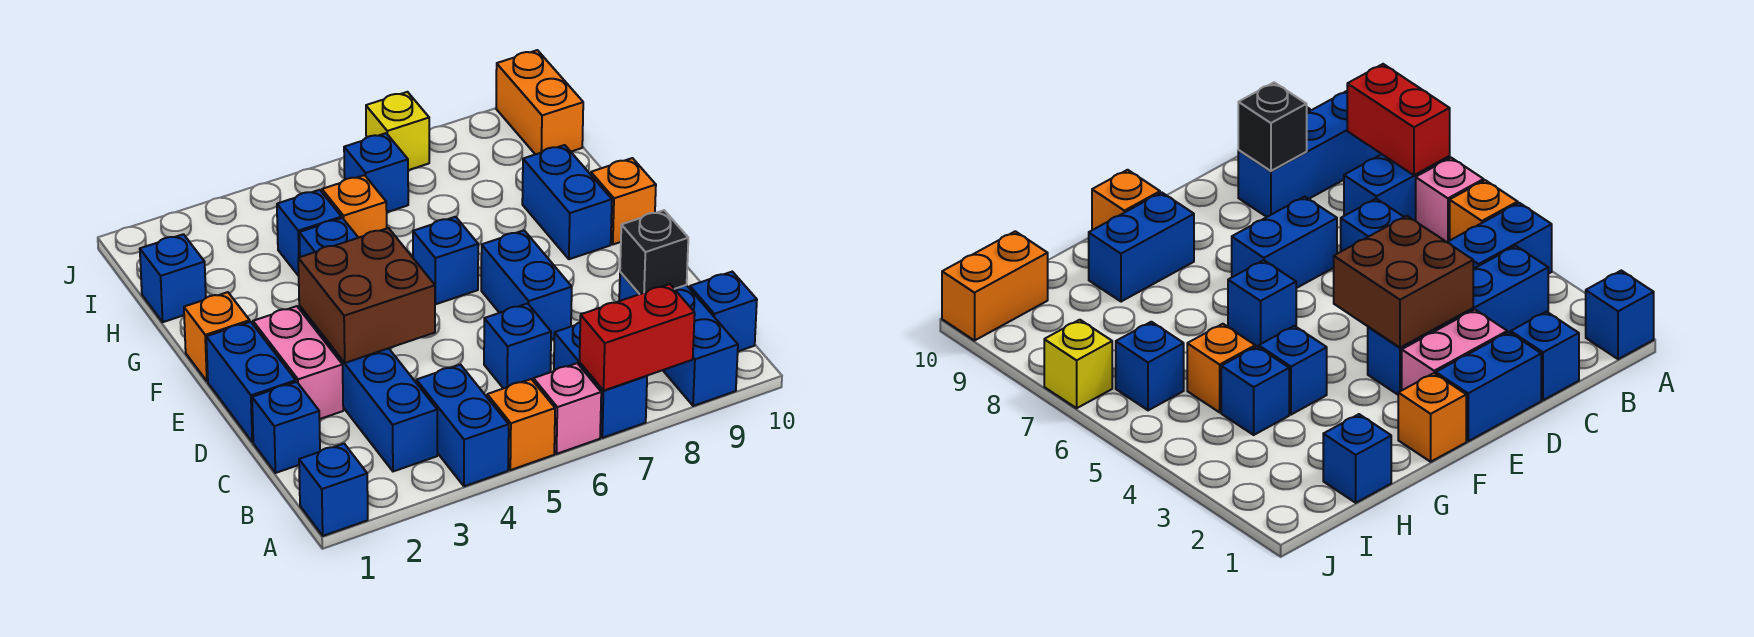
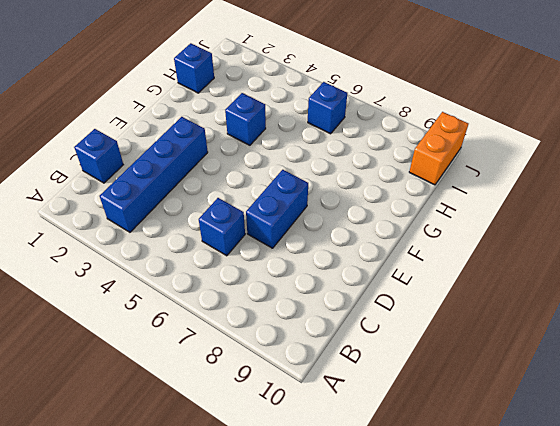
none -> blue 1x1 brick [299,444,368,536]
none -> blue 1x2 brick [416,365,509,486]
none -> orange 1x1 brick [487,379,555,470]

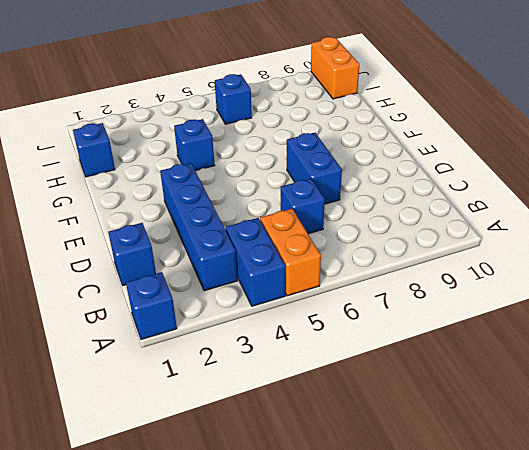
orange 1x2 brick [260,209,321,296] -> orange 1x1 brick [487,379,555,470]
none -> pink 1x1 brick [533,363,601,454]
none -> blue 1x2 brick [554,322,647,438]
none -> blue 1x3 brick [619,272,738,406]

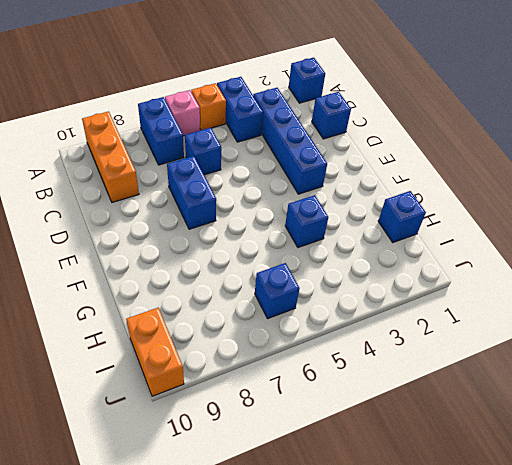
orange 1x3 brick [82,111,139,202] -> blue 1x3 brick [619,272,738,406]
none -> blue 1x1 brick [690,272,757,351]
none -> blue 1x2 brick [206,322,296,442]
none -> pink 1x2 brick [253,306,343,419]

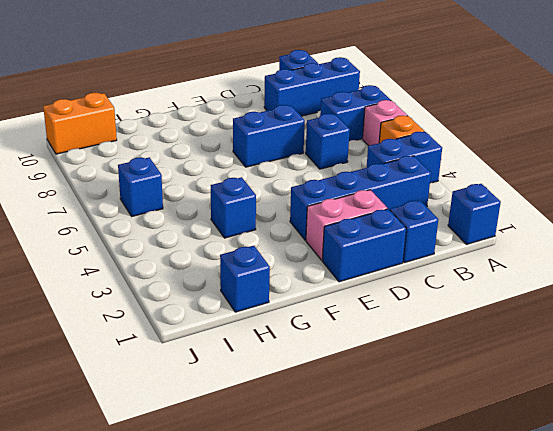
none -> orange 1x1 brick [184,292,250,381]
none -> blue 1x1 brick [413,217,478,304]
none -> blue 1x2 brick [522,145,612,259]

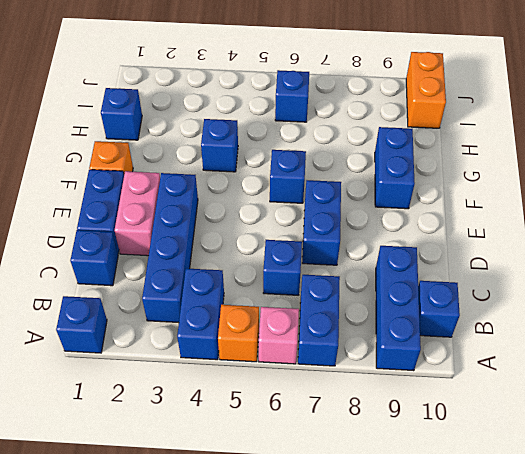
none -> orange 1x1 brick [591,158,656,244]
none -> blue 1x1 brick [277,190,341,276]
none -> orange 1x1 brick [322,175,387,238]

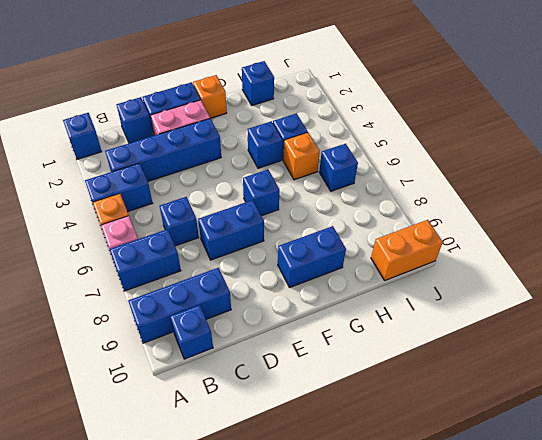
none -> orange 1x1 brick [591,158,656,244]
none -> yellow 1x1 brick [366,92,429,170]
none -> red 1x2 brick [580,284,695,391]

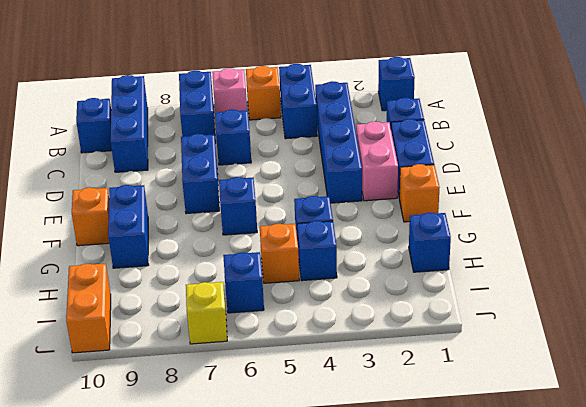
none -> red 1x2 brick [580,284,695,391]
none -> black 1x1 brick [620,210,688,294]
none -> brown 2x2 brick [298,228,435,363]

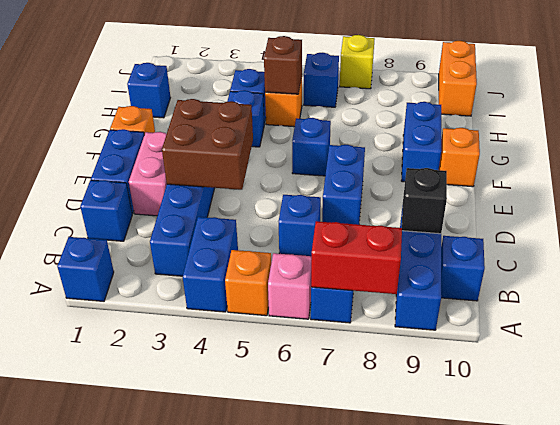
brown 1x1 brick [264,36,302,94] -> none

